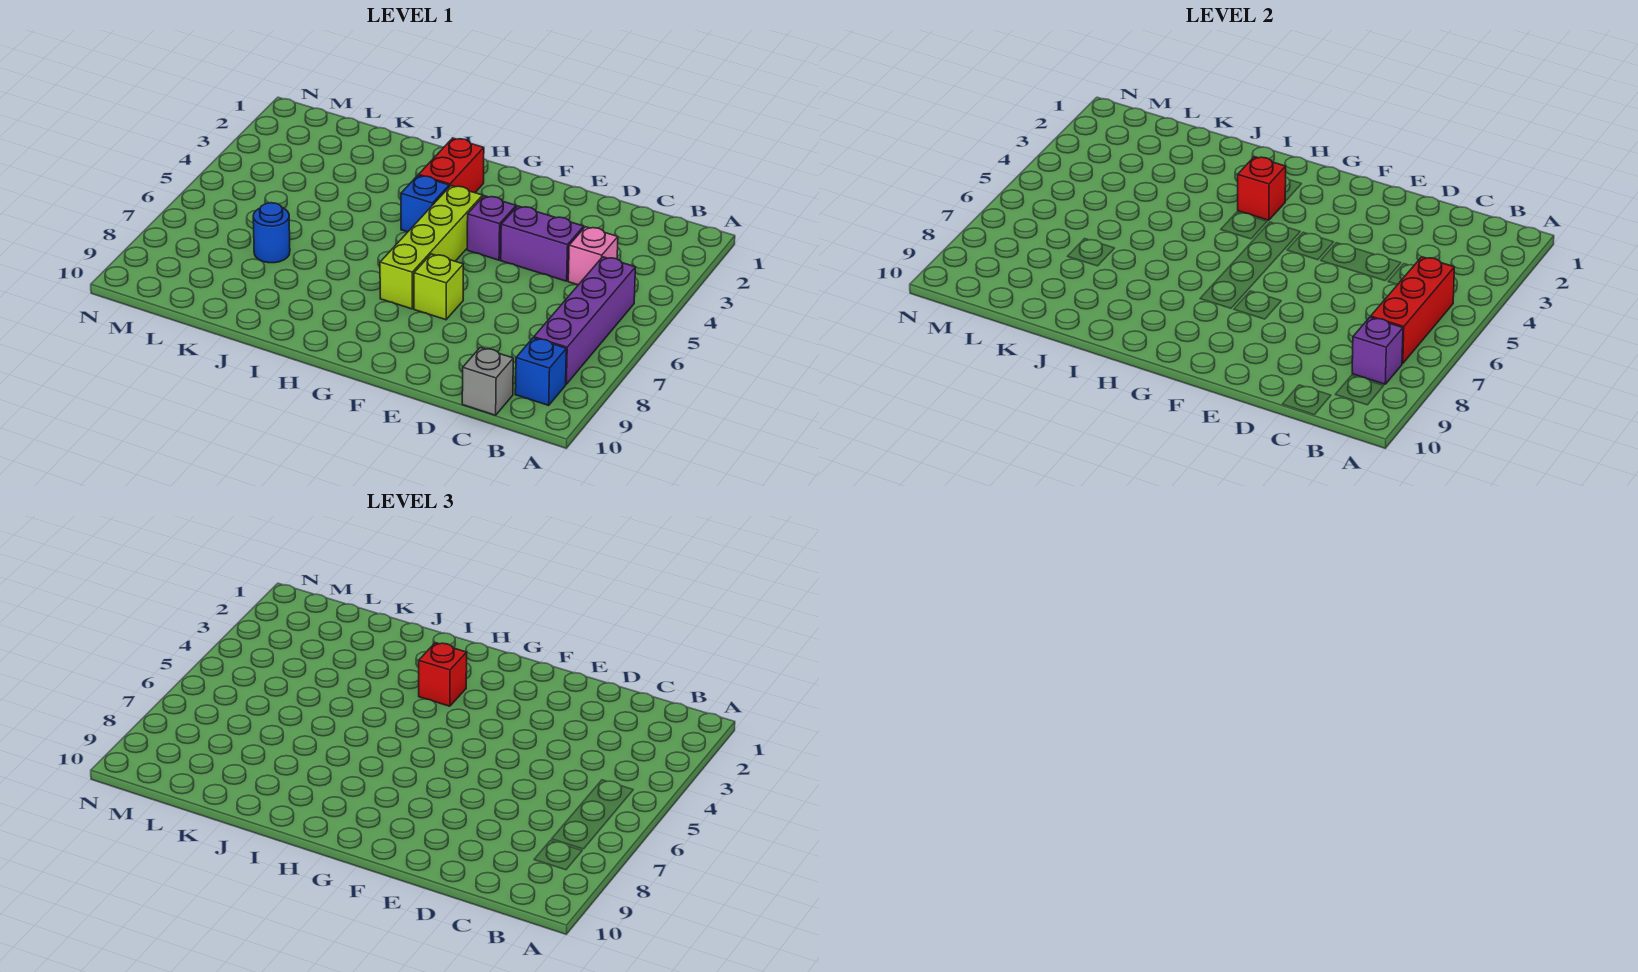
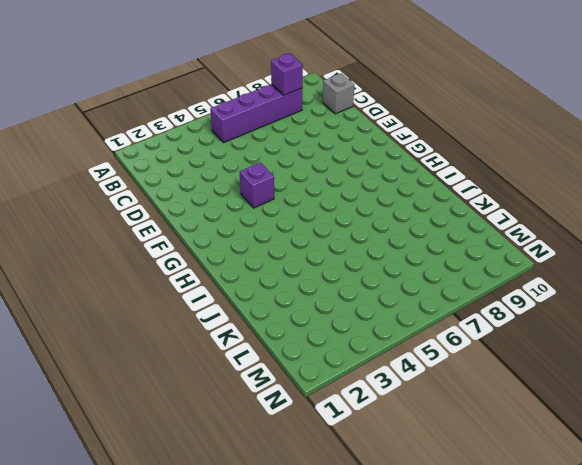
none -> blue 1x1 brick [515,338,566,405]
none -> pink 1x1 brick [568,227,618,285]
none -> purple 1x2 brick [501,206,584,281]

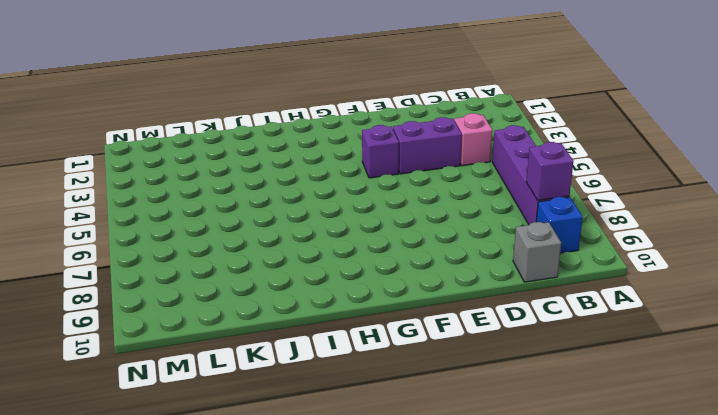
none -> lime 1x1 brick [414,254,463,320]
none -> lime 1x4 brick [380,186,483,309]
none -> red 1x2 brick [419,138,484,193]

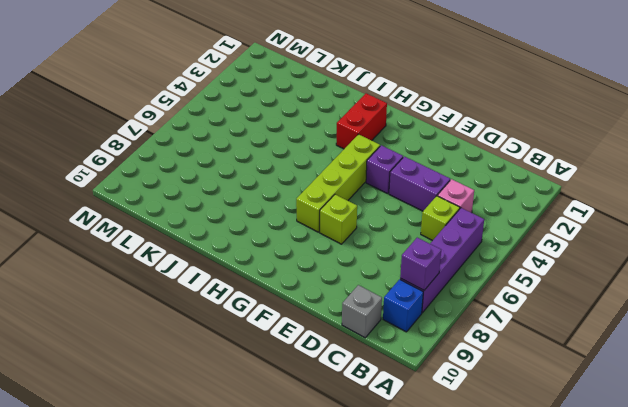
lime 1x1 brick [421,196,460,241] -> none
none -> blue 1x1 brick [401,175,449,232]
none -> blue 1x1 round brick [253,203,290,263]
none -> red 1x3 brick [1371,257,1455,364]

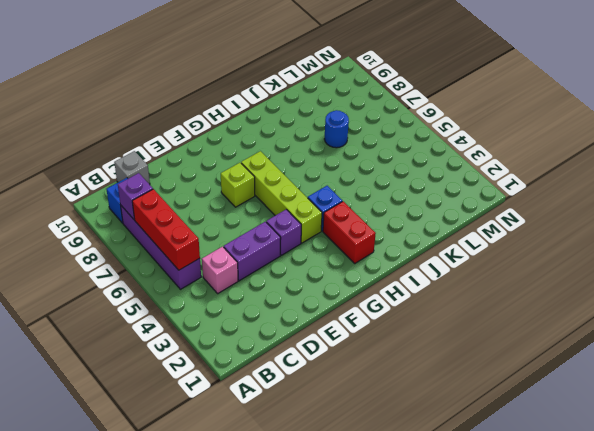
none -> red 1x1 brick [1238,157,1286,220]
none -> red 1x1 brick [419,643,467,706]

